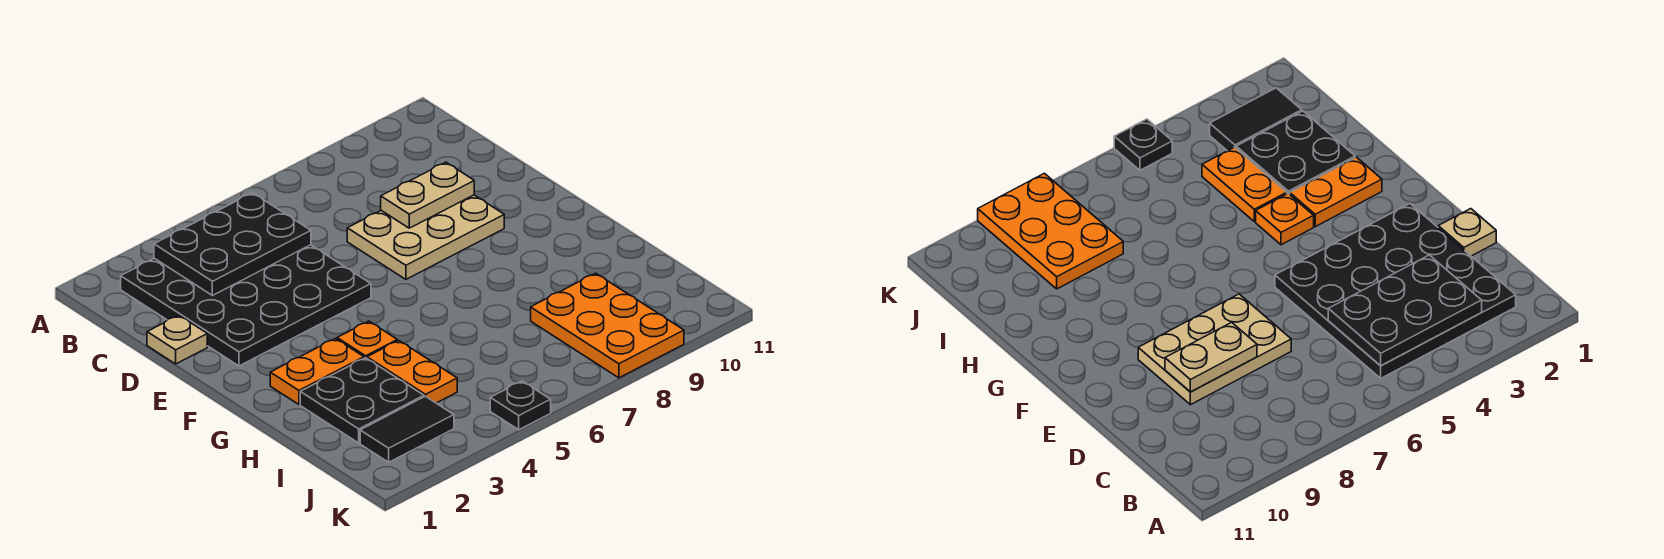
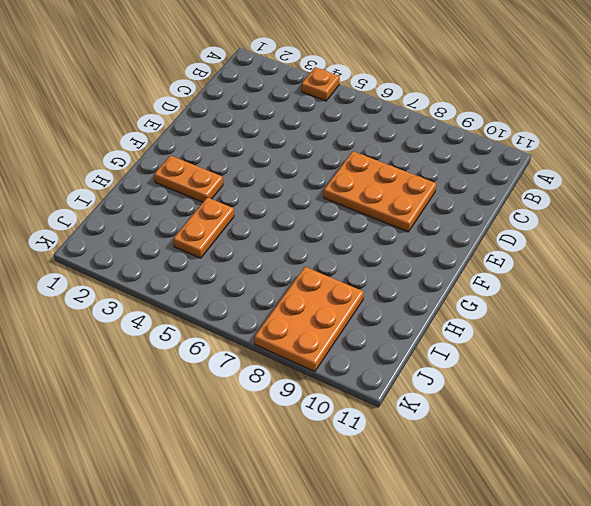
orange 1x1 plate [301,67,340,101] -> orange 1x1 plate moved to [337,321,397,358]
orange 2x3 plate [324,151,436,232] -> tan 2x3 plate [347,195,504,279]
none -> black 4x4 plate [121,245,371,366]
none -> tan 1x1 plate [147,315,207,364]
none -> black 2x2 plate [300,358,424,443]

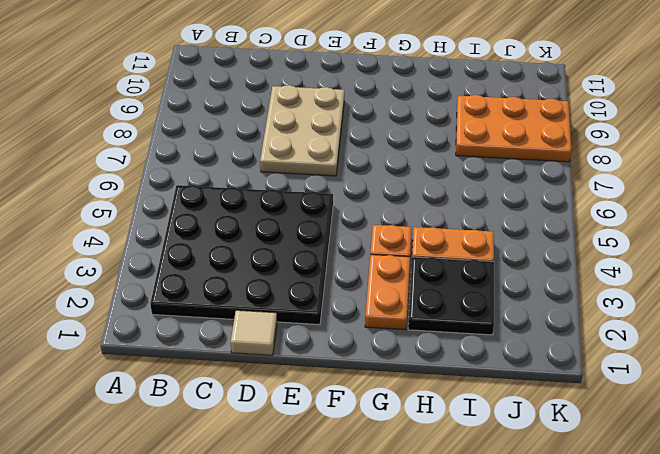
tan 1x1 tile [231,310,277,355] -> tan 1x1 plate [147,315,207,364]
none -> black 1x2 tile [360,396,454,462]
none -> black 1x1 plate [490,381,551,430]
none -> black 2x3 plate [154,193,311,295]

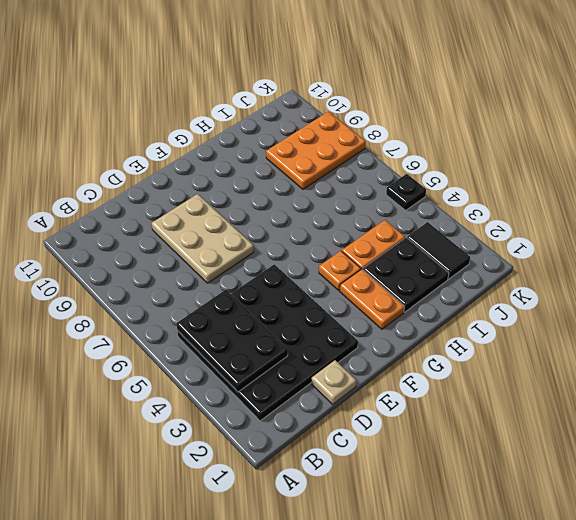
none -> tan 1x2 plate [381,162,474,228]

